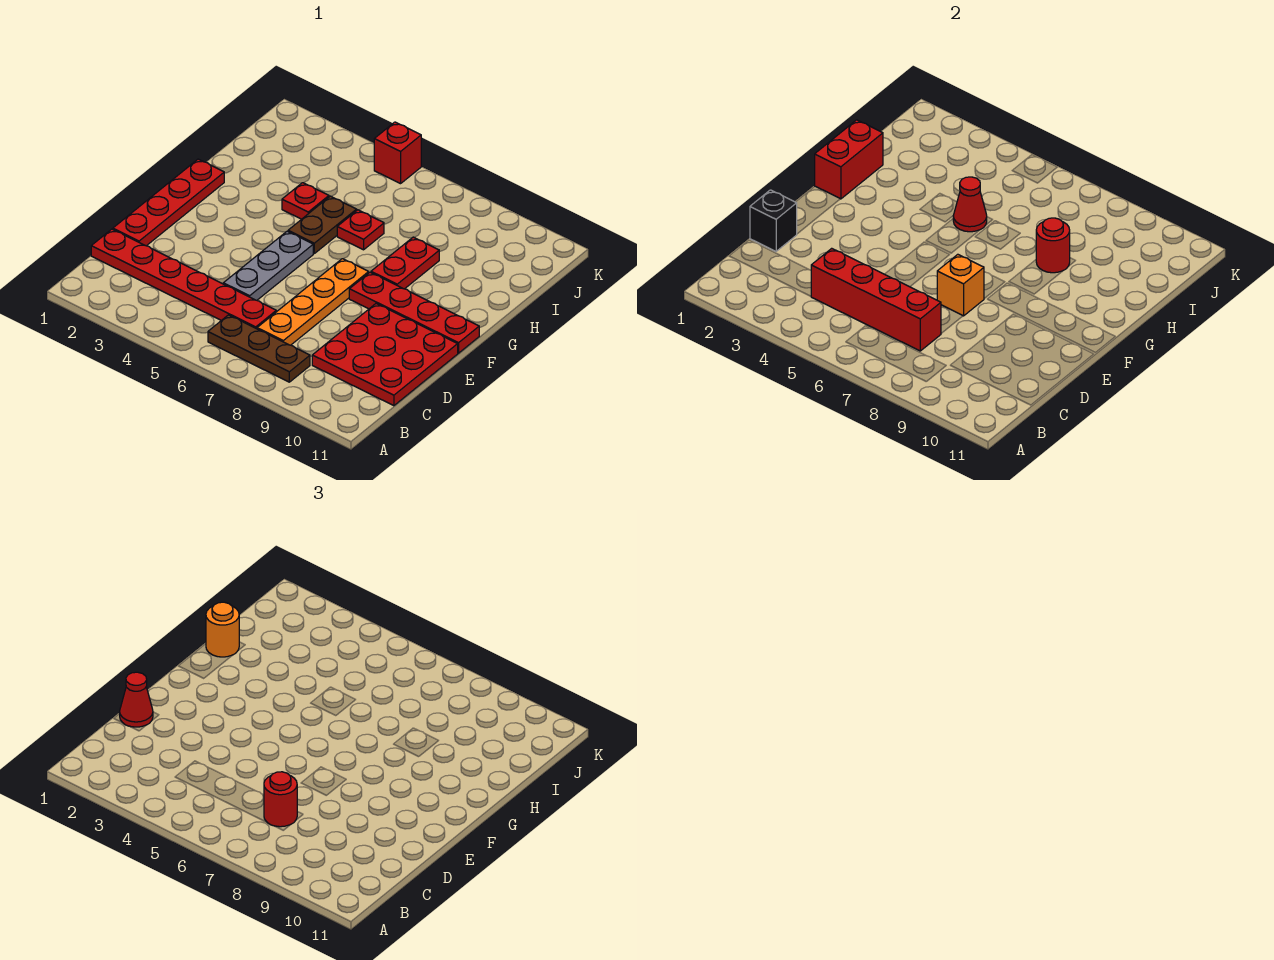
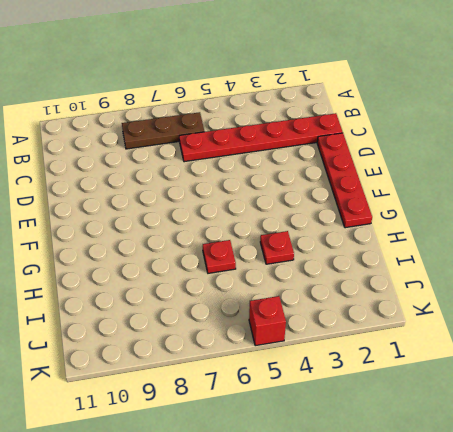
none -> orange 1x4 plate [257,259,369,345]
none -> red 3x3 plate [312,304,458,406]
none -> grey 1x3 plate [223,231,313,300]

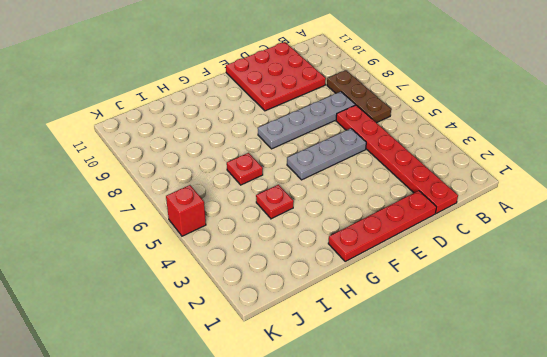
grey 1x4 plate [258,92,355,149] -> orange 1x4 plate [257,259,369,345]
none -> red 1x4 plate [349,272,479,353]
none -> brown 1x2 plate [288,196,357,253]
none -> red 1x2 plate [371,237,439,289]

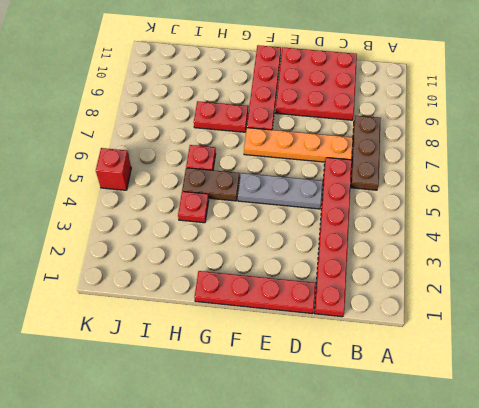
none -> red 1x4 brick [811,248,941,351]
none -> black 1x1 brick [750,190,797,251]
none -> orange 1x1 brick [937,254,984,316]

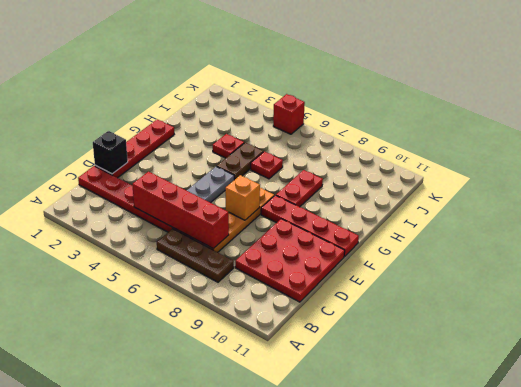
none -> red 1x2 brick [815,120,883,199]
none -> red 1x1 cone [953,177,987,232]
none -> red 1x1 round brick [1036,218,1070,273]

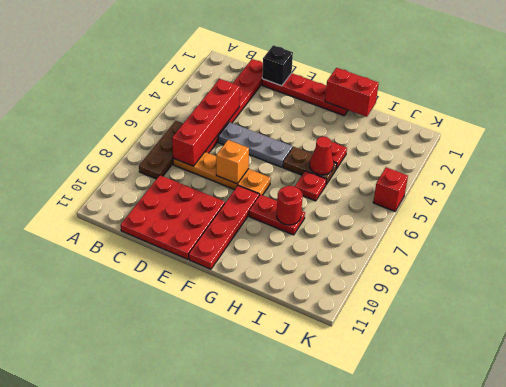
none -> red 1x1 round brick [264,772,297,827]
none -> red 1x1 cone [120,672,153,727]
none -> orange 1x1 round brick [206,602,239,657]

